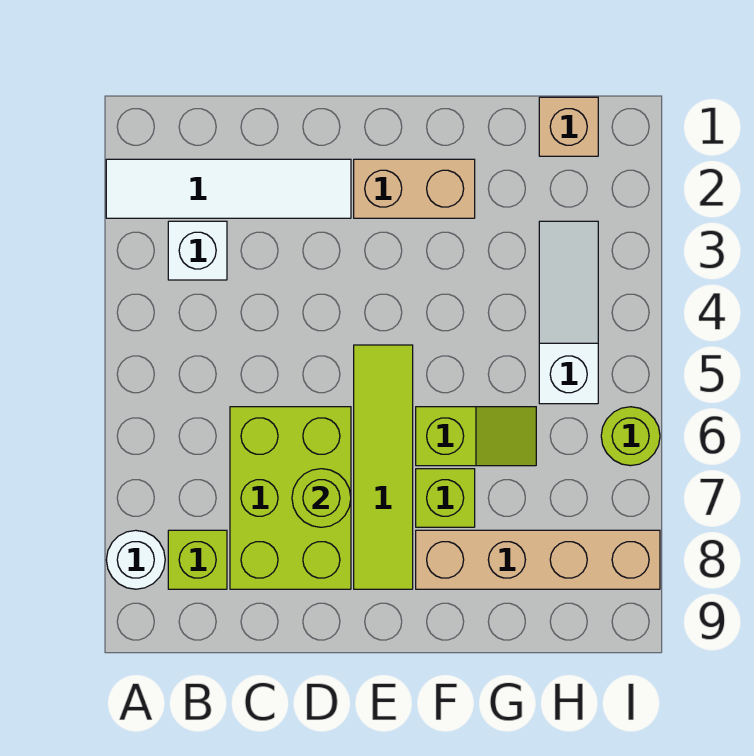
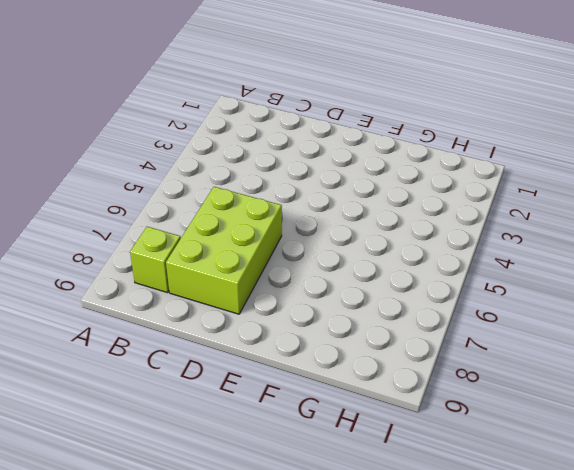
none -> white 1x4 tile [106,159,351,218]
none -> white 1x1 round brick [106,530,165,589]
none -> white 1x1 brick [168,221,227,280]

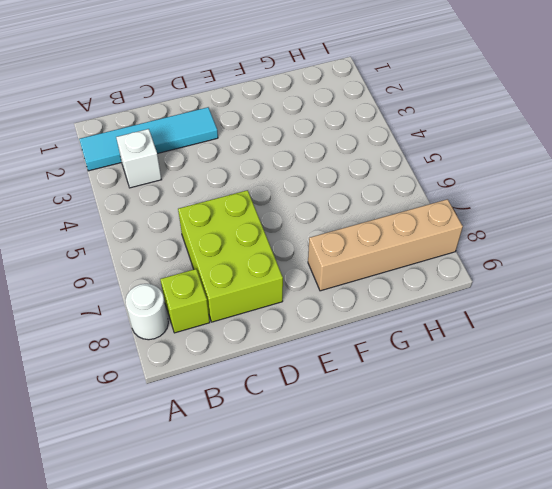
cyan 1x4 tile [79,107,218,171] -> white 1x4 tile [106,159,351,218]
none -> tan 1x2 brick [354,159,475,218]
none -> lime 1x4 tile [354,345,413,589]
none -> lime 1x2 slope [416,407,536,466]

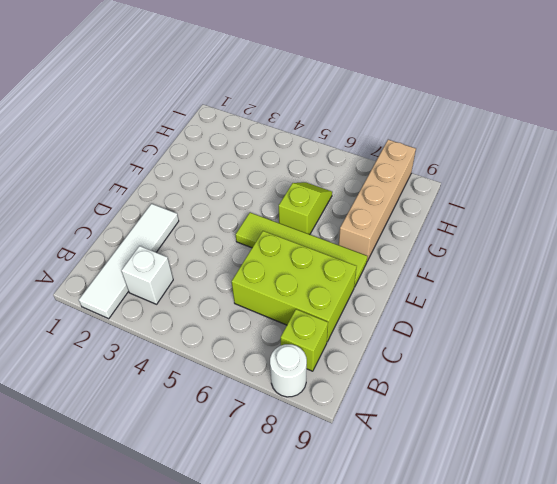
none -> tan 1x2 brick [354,159,475,218]
none -> lime 1x1 brick [416,469,475,527]
none -> tan 1x1 brick [539,97,598,156]

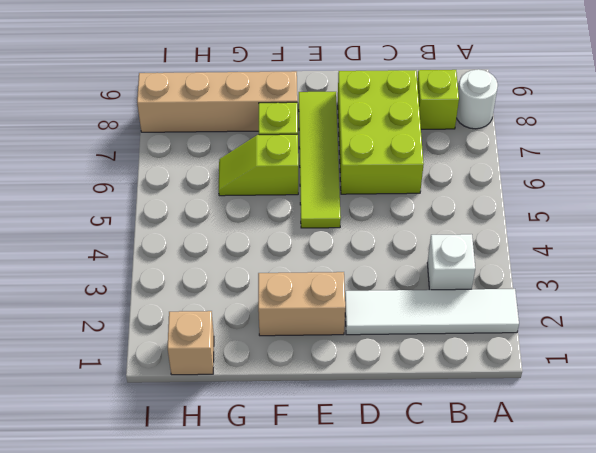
none -> white 1x3 slope [539,221,598,404]
none -> lime 1x1 round brick [601,407,660,466]
none -> lime 1x1 round brick [292,469,351,527]

